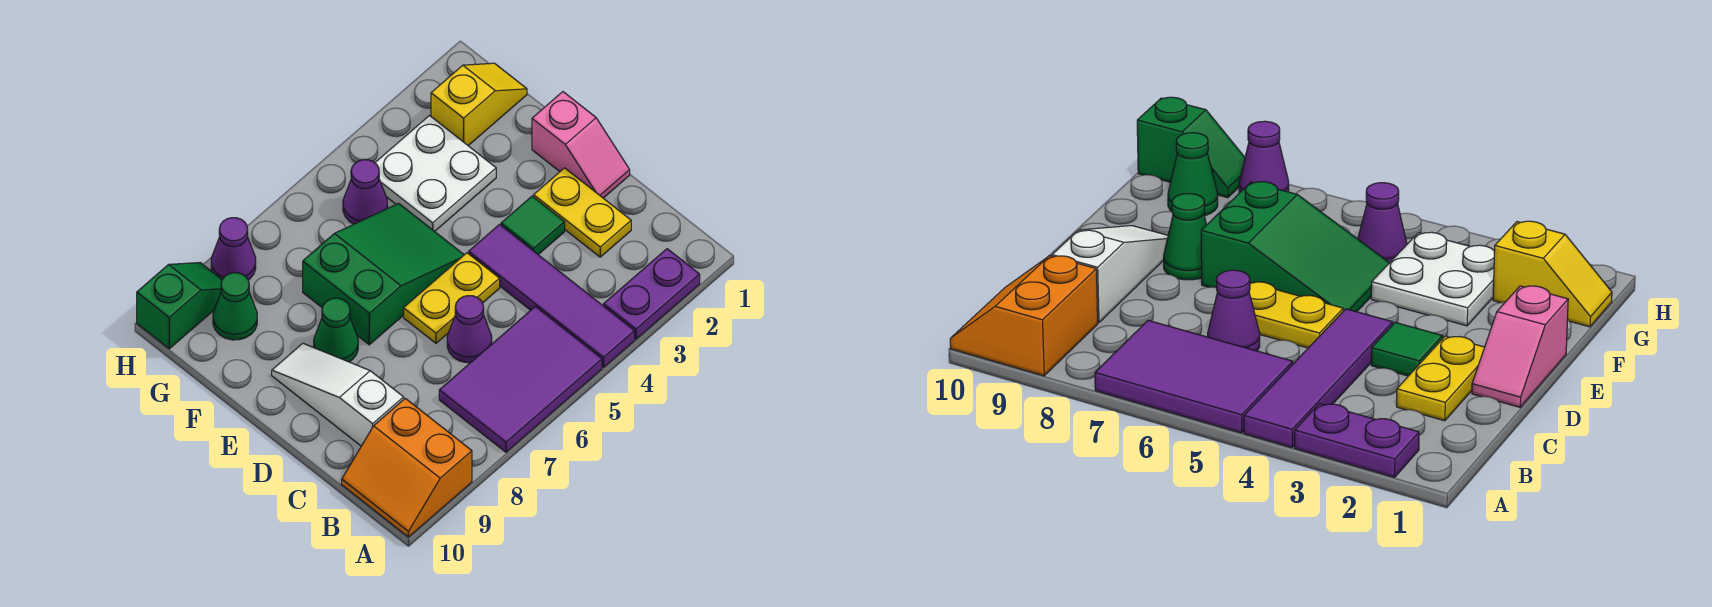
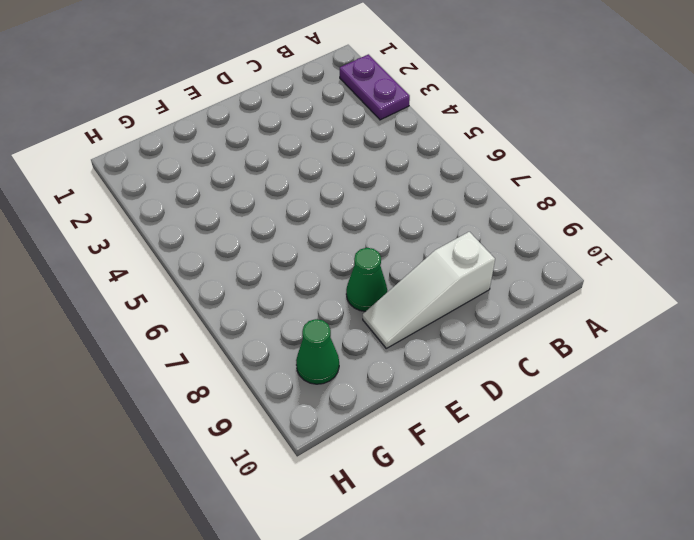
none -> purple 1x4 tile [469,225,635,367]
none -> purple 2x3 tile [439,306,602,452]
none -> orange 2x2 slope [342,398,472,537]

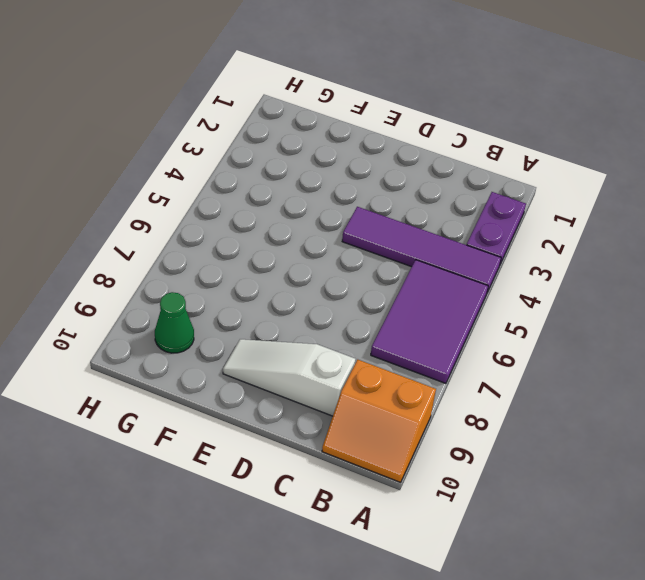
none -> yellow 1x2 plate [534,168,631,257]
none -> purple 1x1 cone [447,296,492,363]
none -> pink 1x2 slope [532,92,630,198]

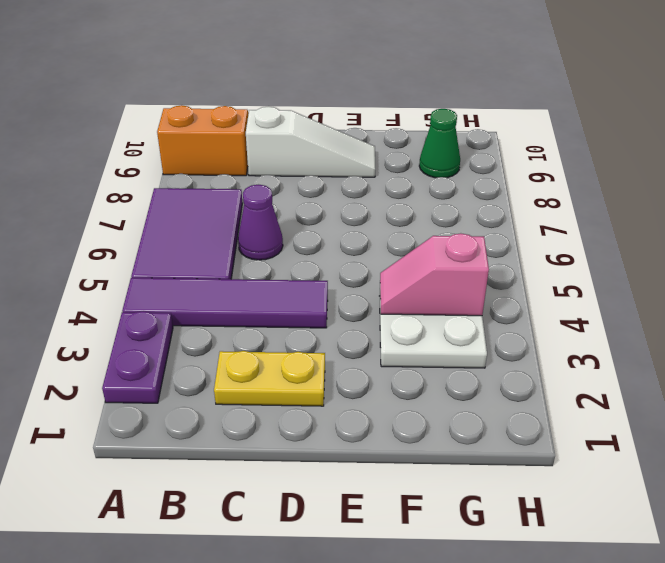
pink 1x2 slope [380,233,489,316] -> pink 1x2 slope moved to [532,92,630,198]
none -> green 1x1 tile [501,196,565,255]
none -> yellow 1x2 plate [404,253,500,343]
none -> green 2x3 slope [303,203,464,345]

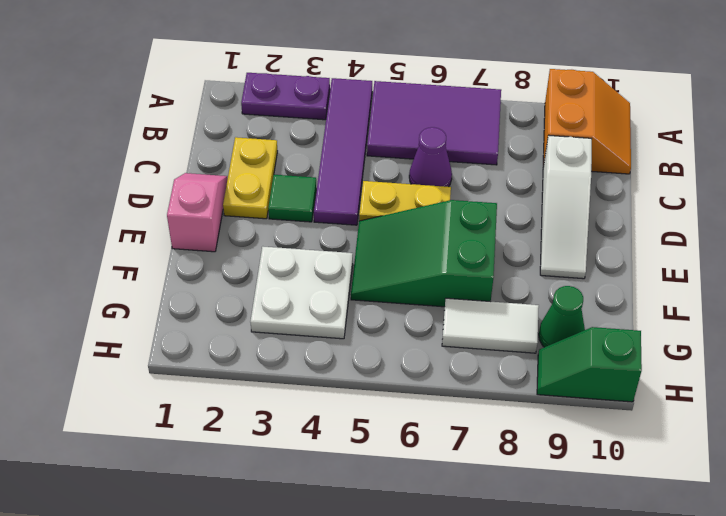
white 1x2 tile [442,298,539,353] -> none
none -> green 1x1 cone [314,298,358,362]
none -> yellow 1x2 slope [431,63,527,146]
none -> purple 1x1 cone [343,160,388,224]

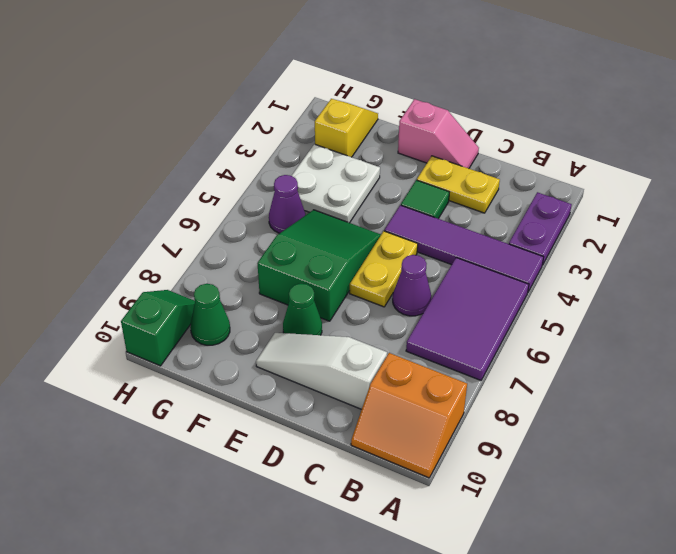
none -> purple 1x1 cone [211,218,256,280]

